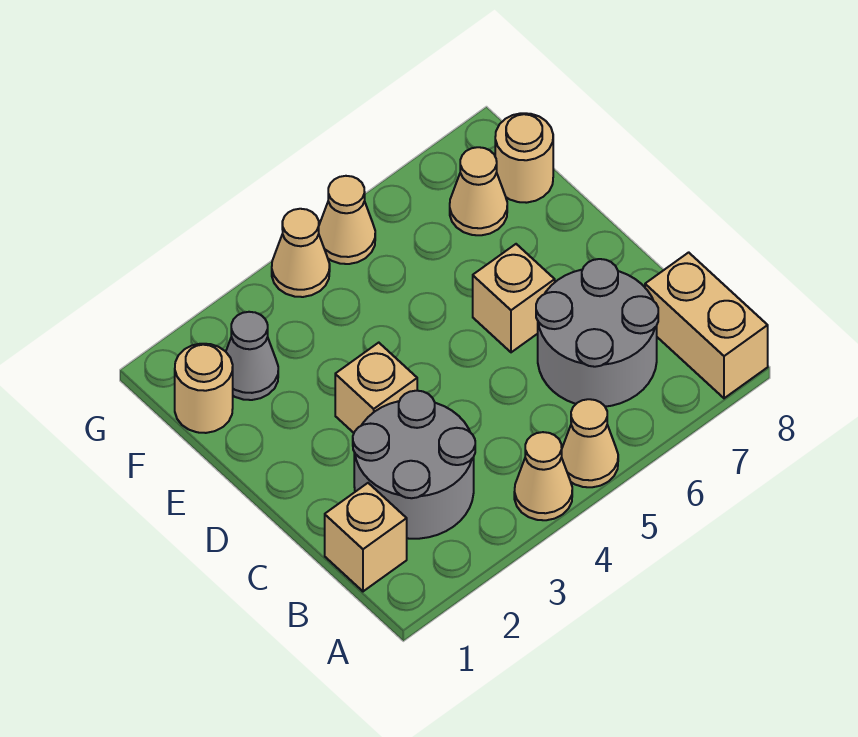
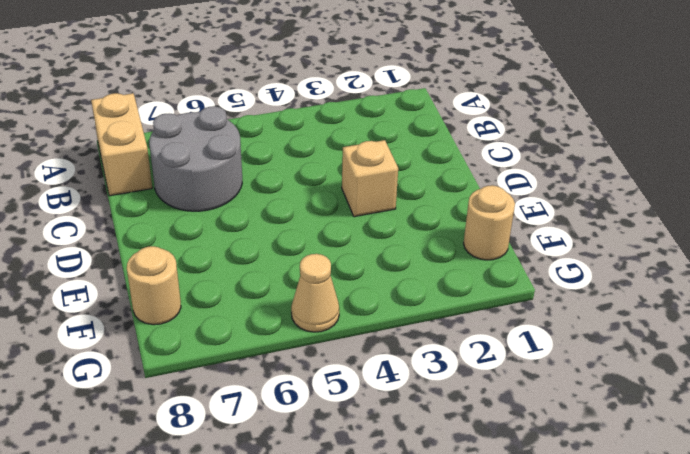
none -> tan 1x1 cone [514,432,572,520]
none -> tan 1x1 cone [562,399,618,487]
none -> tan 1x1 brick [325,483,407,591]

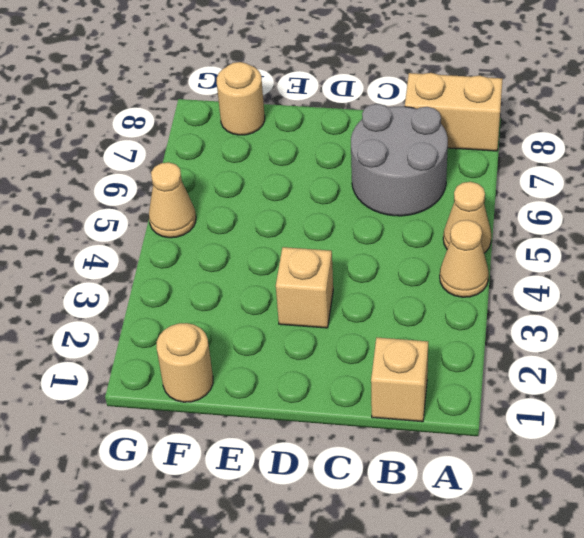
none -> grey 2x2 round brick [353,391,475,539]
none -> tan 1x1 brick [473,244,555,352]
none -> grey 1x1 cone [226,312,278,400]

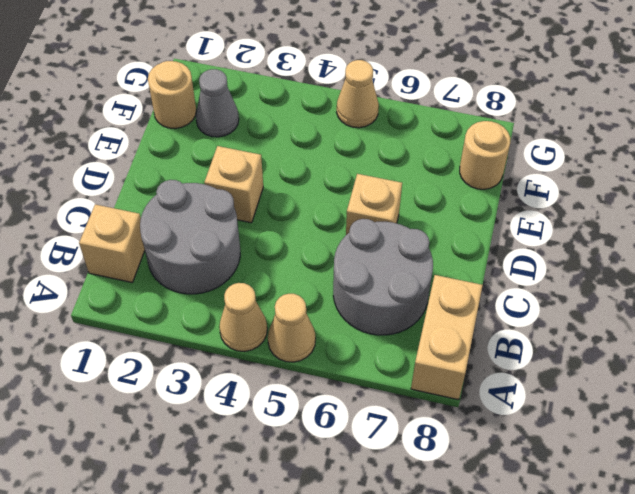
none -> tan 1x1 cone [450,147,507,235]
none -> tan 1x1 cone [272,209,330,297]

